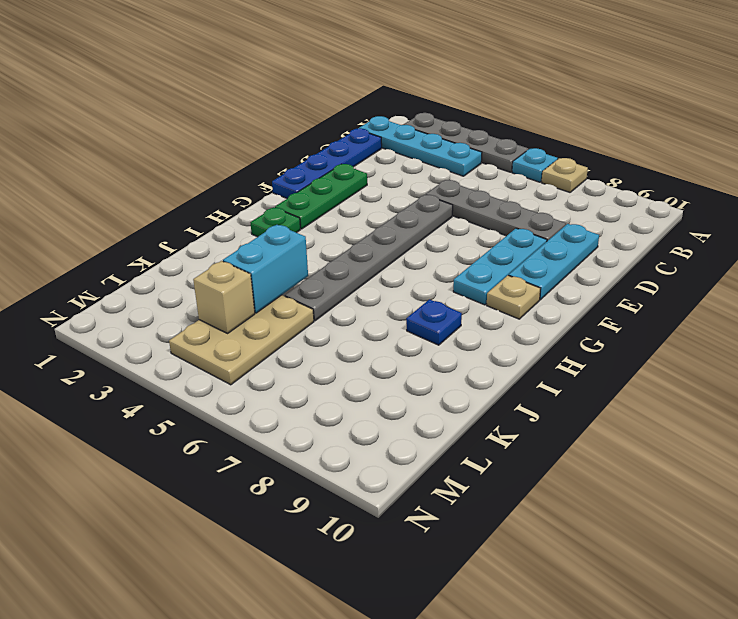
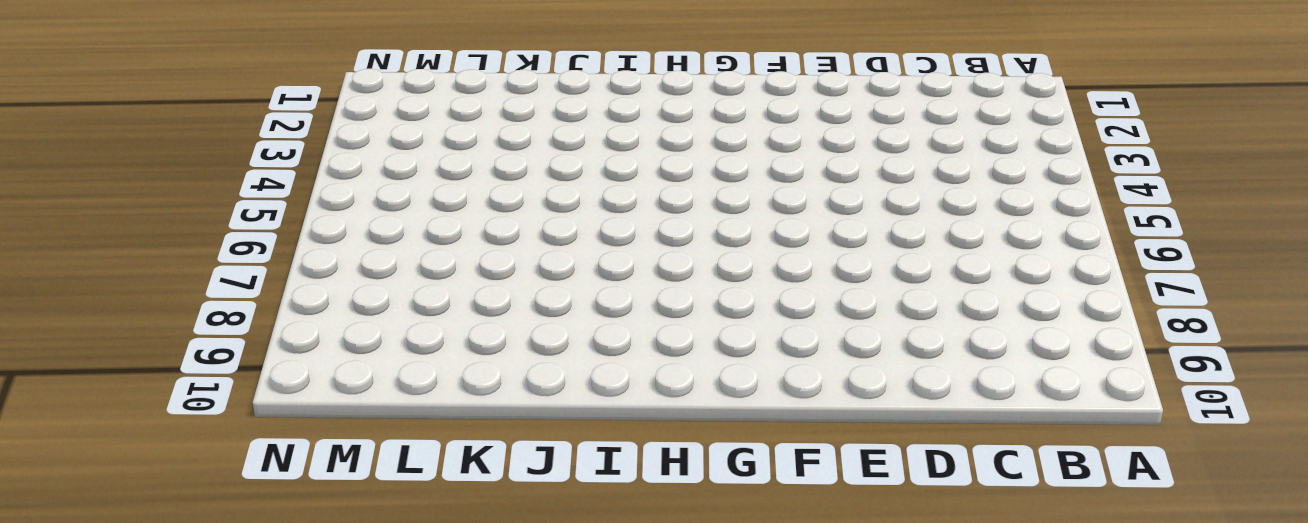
none -> grey 1x4 plate [404,113,528,172]
none -> cyan 1x1 plate [512,148,558,182]
none -> tan 1x1 plate [541,158,588,192]

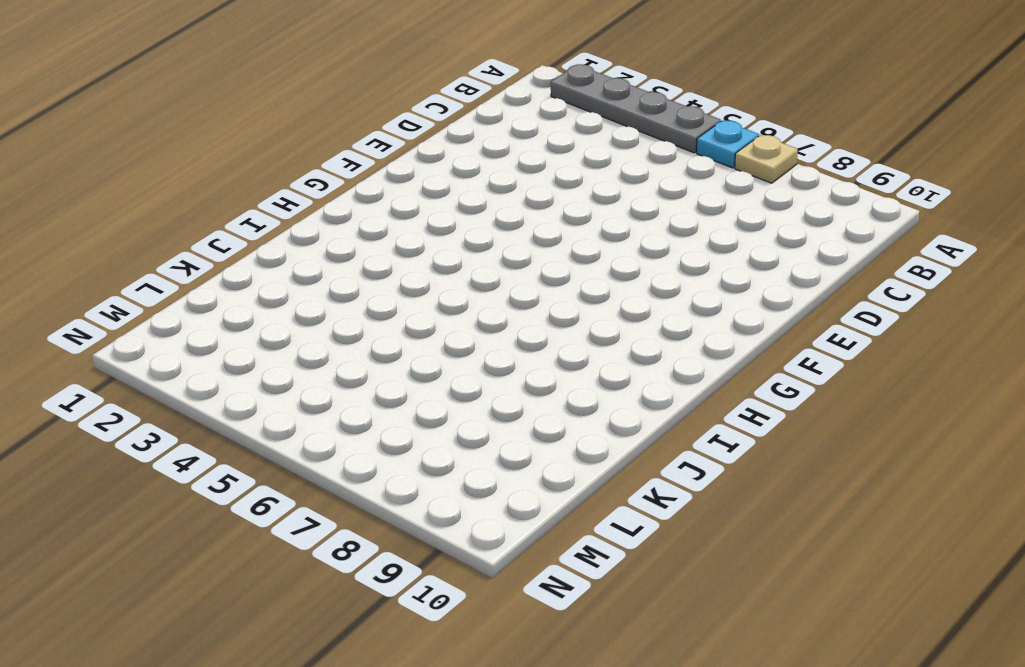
none -> cyan 1x4 plate [358,116,482,176]
none -> blue 1x4 plate [272,128,382,199]
none -> grey 1x4 plate [426,180,566,241]

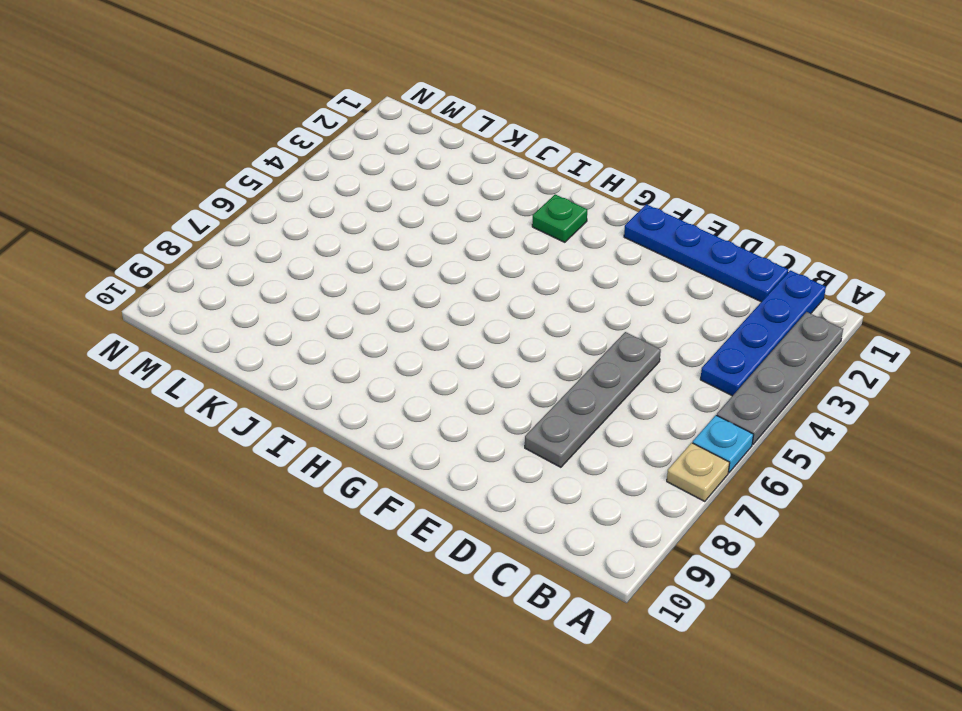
blue 1x4 plate [700,270,826,396] -> cyan 1x4 plate [358,116,482,176]
none -> cyan 1x3 plate [509,224,599,300]
none -> green 1x3 plate [275,164,367,229]
none -> grey 1x6 plate [285,195,453,321]

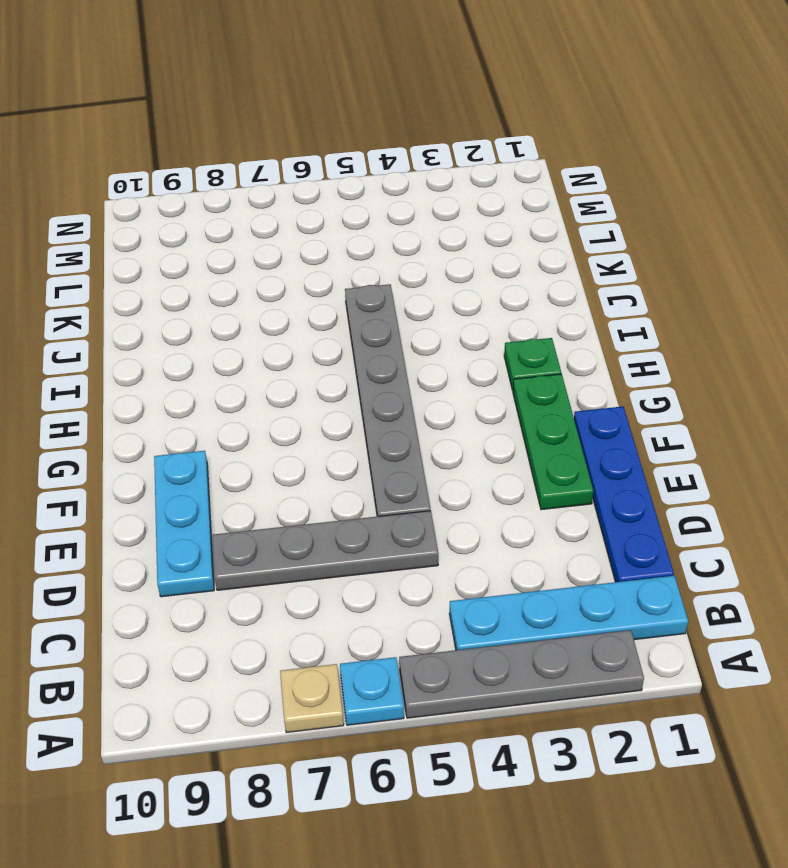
none -> cyan 1x3 plate [453,228,547,305]
none -> tan 1x1 plate [487,275,541,319]
none -> blue 1x1 plate [406,299,462,345]

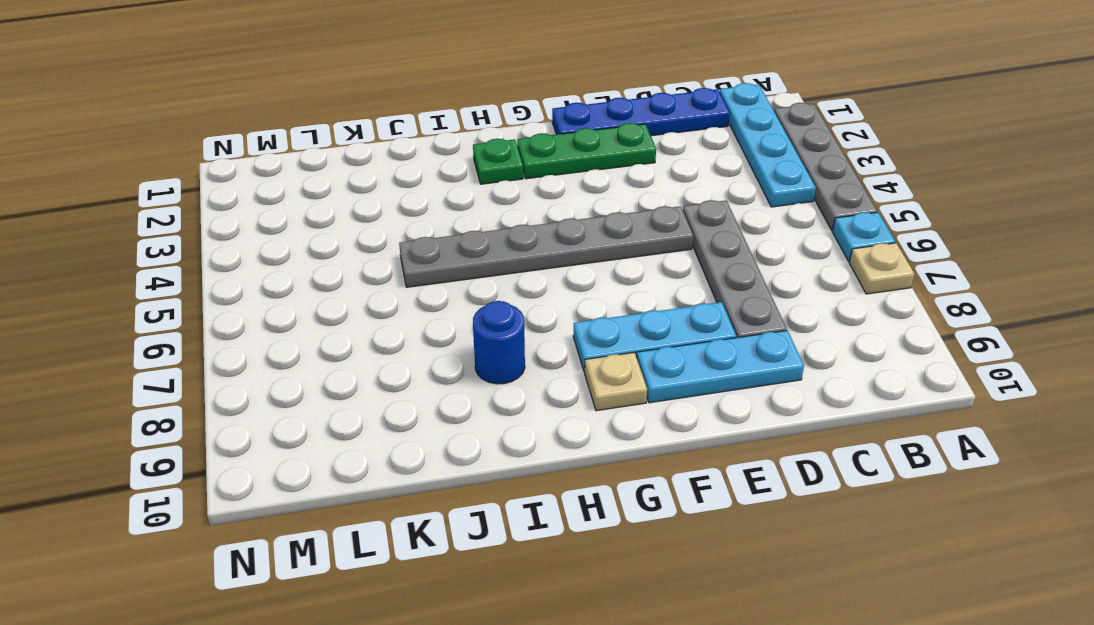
blue 1x1 round brick [473,301,525,384] -> blue 1x1 plate [406,299,462,345]
none -> tan 2x3 plate [169,295,314,385]
none -> cyan 1x2 brick [223,225,308,313]
none -> tan 1x1 brick [193,261,255,333]

